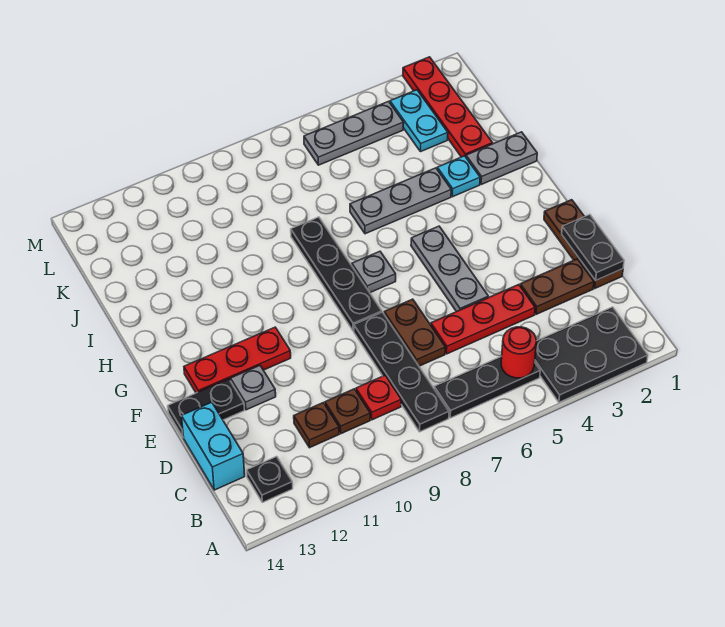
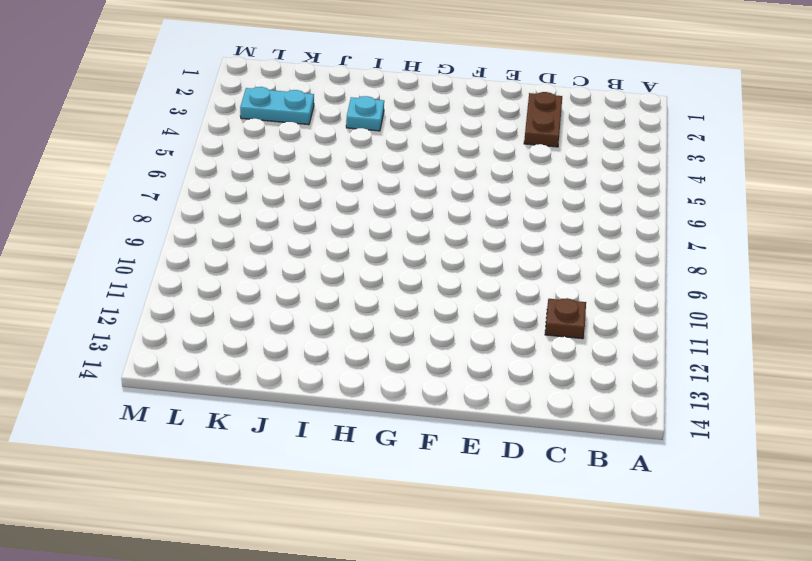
none -> black 2x3 plate [535,307,648,402]
none -> black 1x3 plate [434,356,540,418]
none -> black 1x4 plate [354,312,449,432]

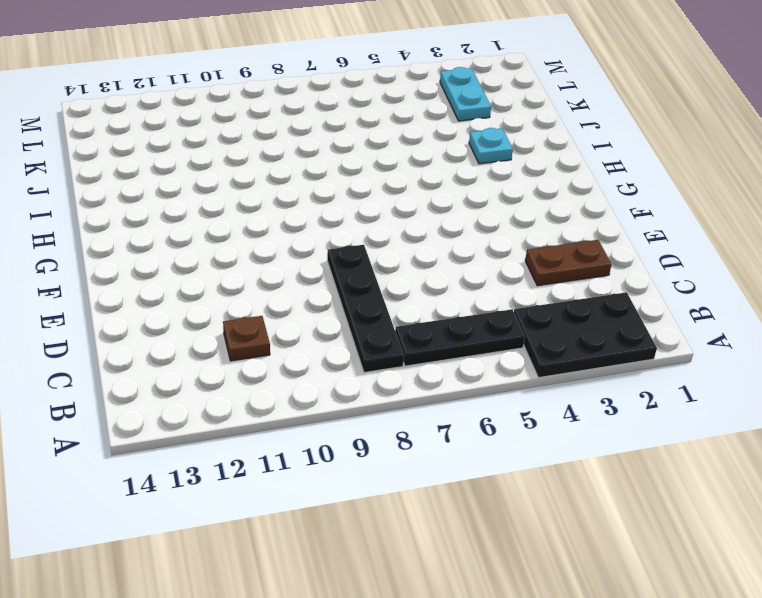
none -> black 1x1 plate [247,456,293,502]
none -> red 1x1 plate [356,375,401,420]
none -> brown 1x1 plate [325,389,370,434]

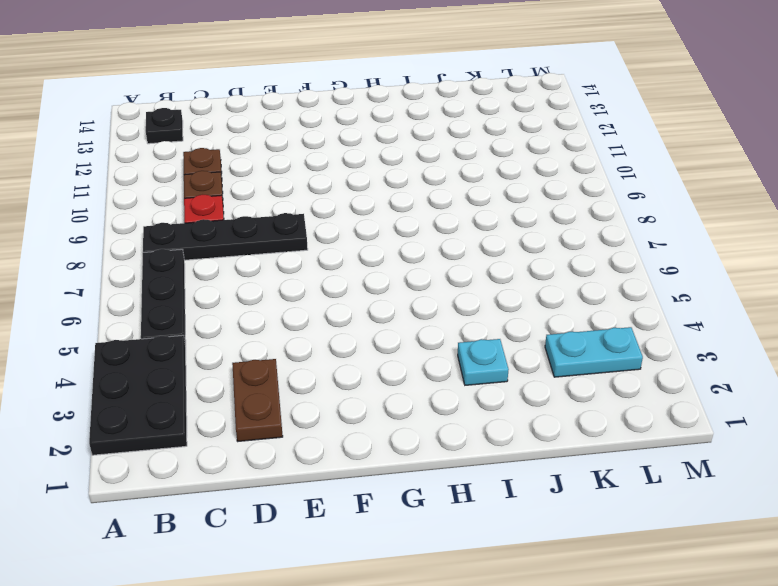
none -> cyan 1x2 brick [182,402,245,490]
none -> brown 1x3 plate [544,200,623,288]
none -> red 1x3 plate [431,285,535,354]

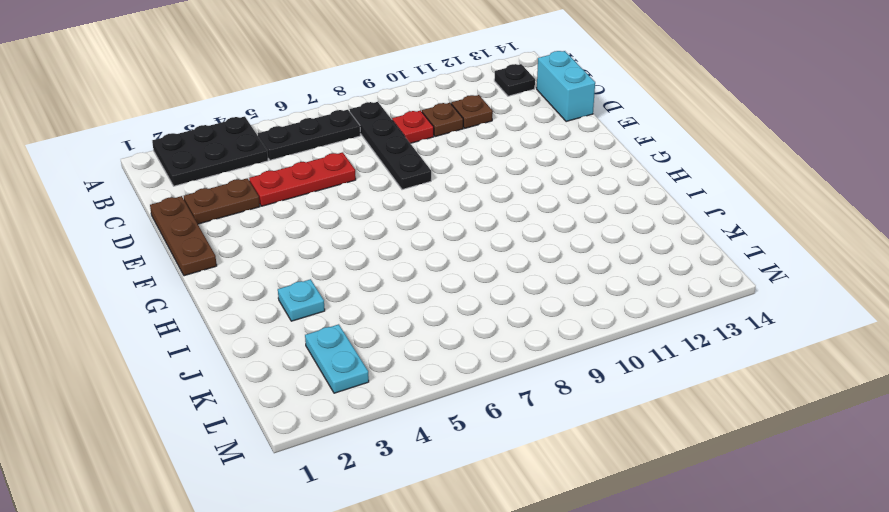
none -> brown 1x2 plate [384,299,445,366]
none -> grey 1x3 plate [411,226,488,312]
none -> grey 1x1 plate [231,366,276,410]

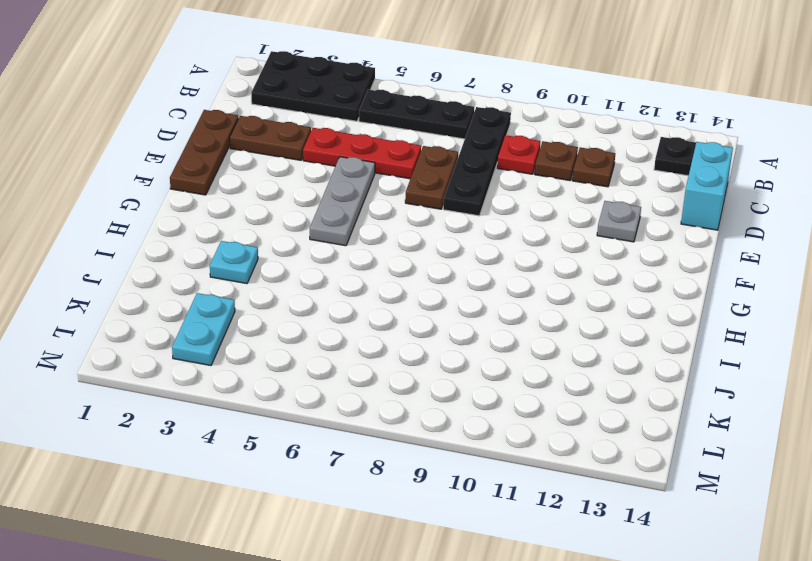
none -> black 1x2 plate [168,379,244,437]
none -> black 1x4 plate [291,217,382,331]
none -> red 1x3 plate [184,327,291,393]

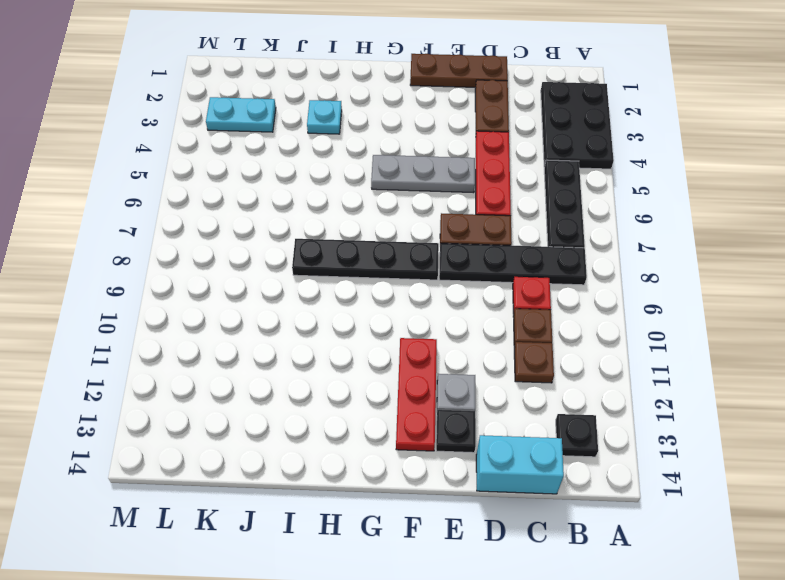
black 1x1 plate [436,410,476,453] -> black 1x2 plate [168,379,244,437]
none -> grey 1x1 plate [352,251,396,293]
none -> grey 1x2 plate [466,132,537,184]
none -> grey 1x3 plate [350,168,451,234]

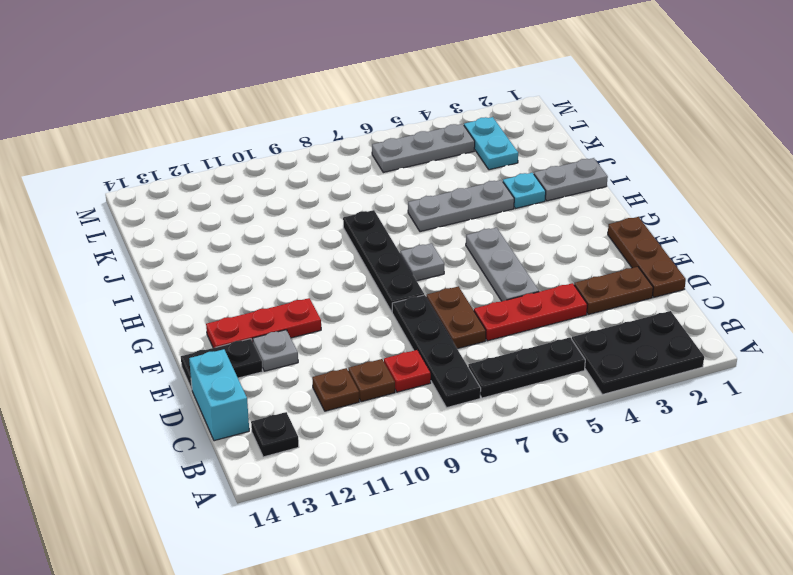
none -> red 1x4 plate [403,57,492,157]
none -> red 1x1 round brick [501,327,536,378]
none -> black 1x2 plate [562,215,624,281]

